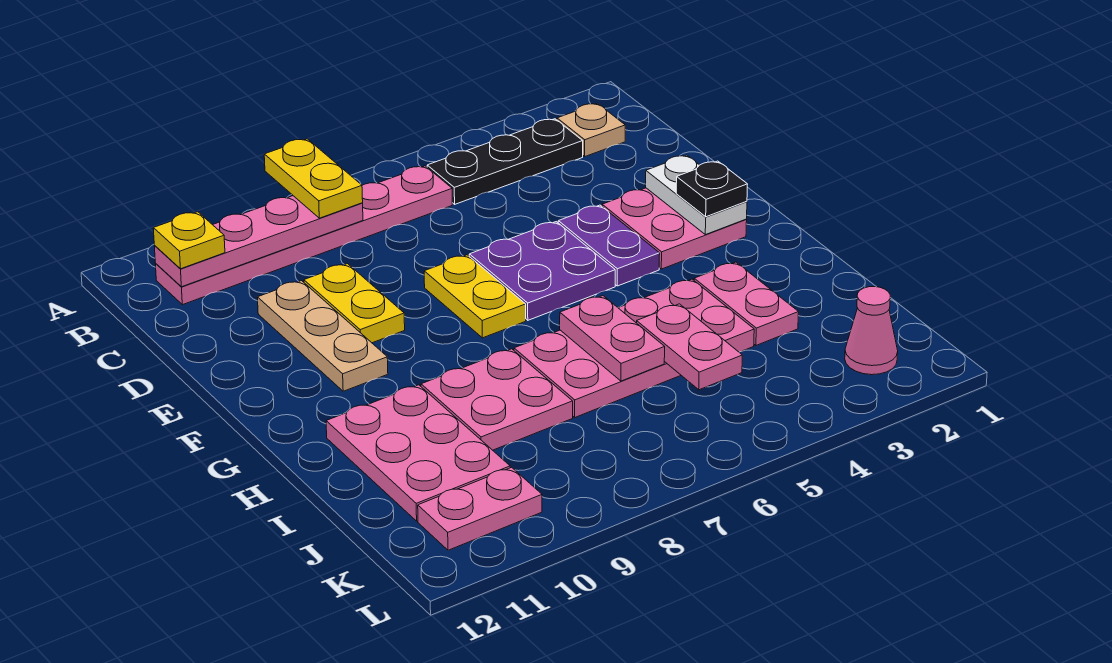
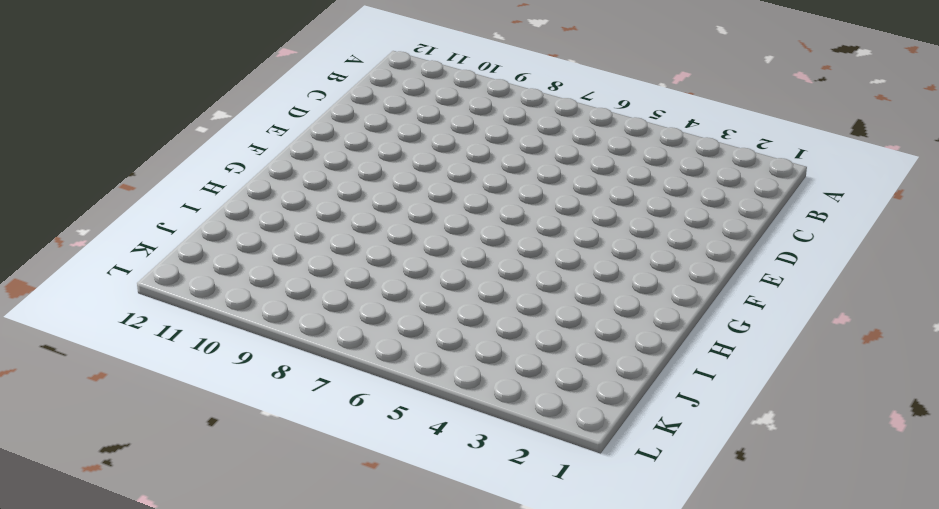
none -> tan 1x1 plate [557,103,625,156]
none -> black 1x3 plate [427,119,583,204]
none -> pink 1x6 plate [156,166,452,305]

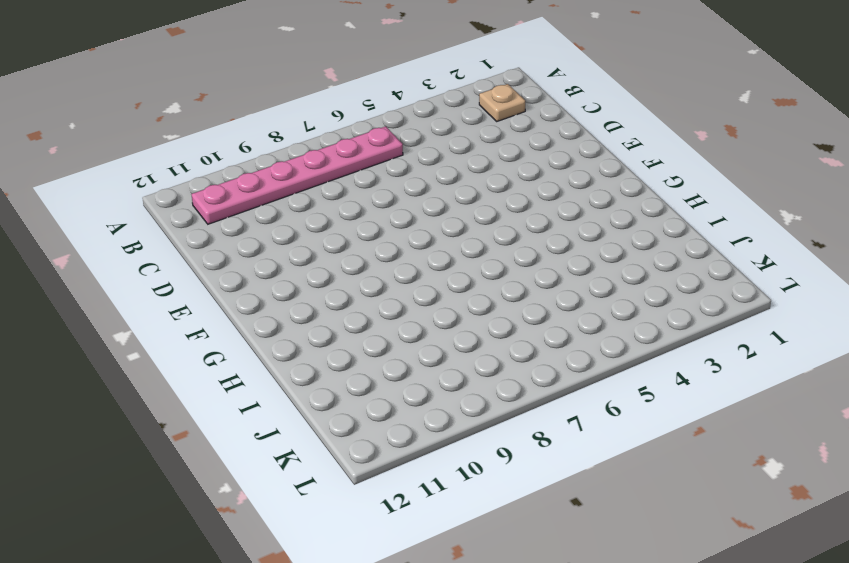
none -> black 1x3 plate [427,119,583,204]
none -> yellow 1x2 plate [304,264,405,343]
none -> tan 1x3 plate [257,281,388,391]

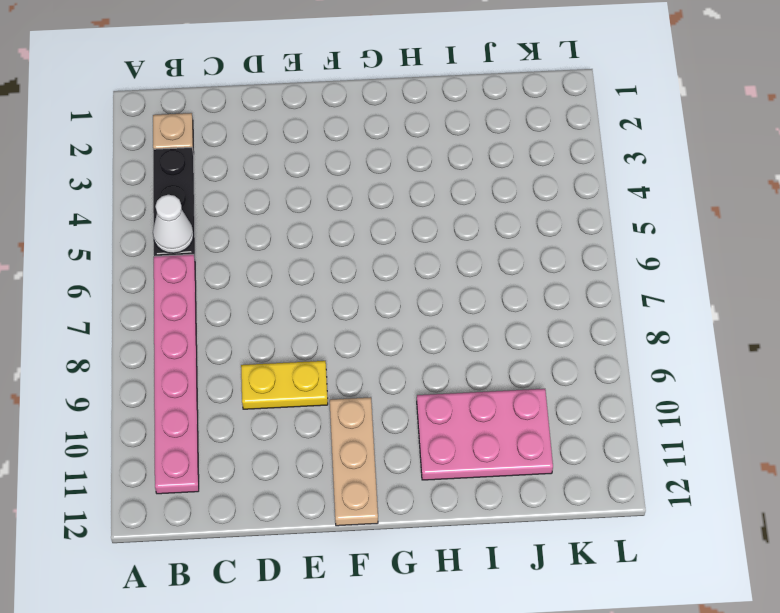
white 1x1 cone [153,195,194,253] -> none
tan 1x3 plate [330,397,378,526] -> tan 1x3 plate turned to [257,281,388,391]
none -> pink 2x2 plate [602,188,747,269]
none -> purple 1x2 plate [558,205,660,286]
none -> purple 2x2 plate [469,222,615,320]

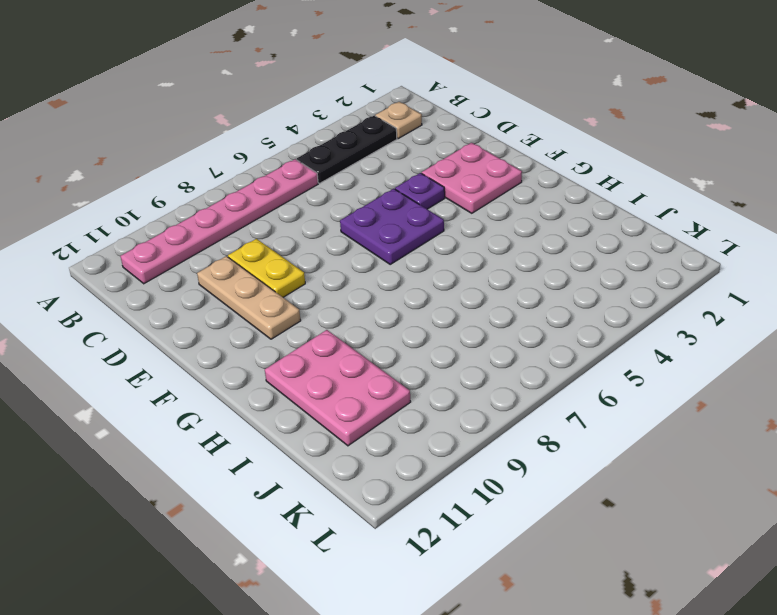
purple 1x1 plate [395,173,445,209] -> purple 1x2 plate [558,205,660,286]
none -> yellow 1x2 plate [424,255,526,338]
none -> pink 1x2 plate [694,262,799,345]
none -> pink 2x4 plate [514,279,754,417]

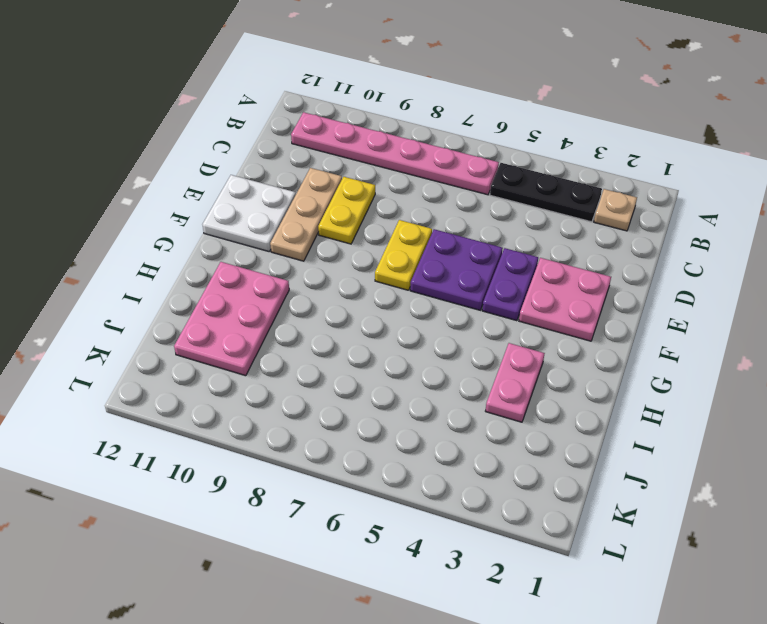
white 2x2 plate [202,175,296,251] -> none
none -> pink 2x4 plate [514,279,754,417]
none -> pink 2x2 plate [421,349,573,450]
none -> pink 1x1 cone [845,287,898,375]

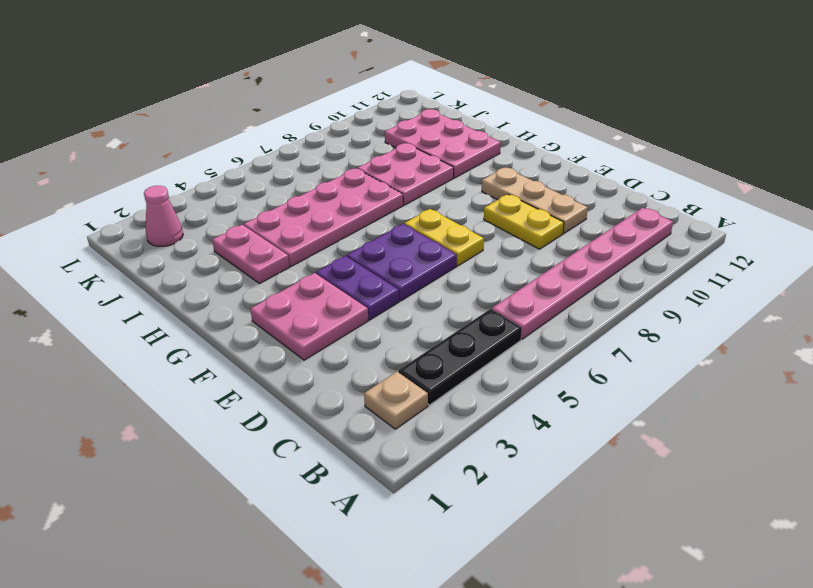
none -> pink 1x2 plate [418,467,542,550]
none -> pink 1x4 plate [154,196,363,287]
none -> white 1x2 plate [646,155,747,235]

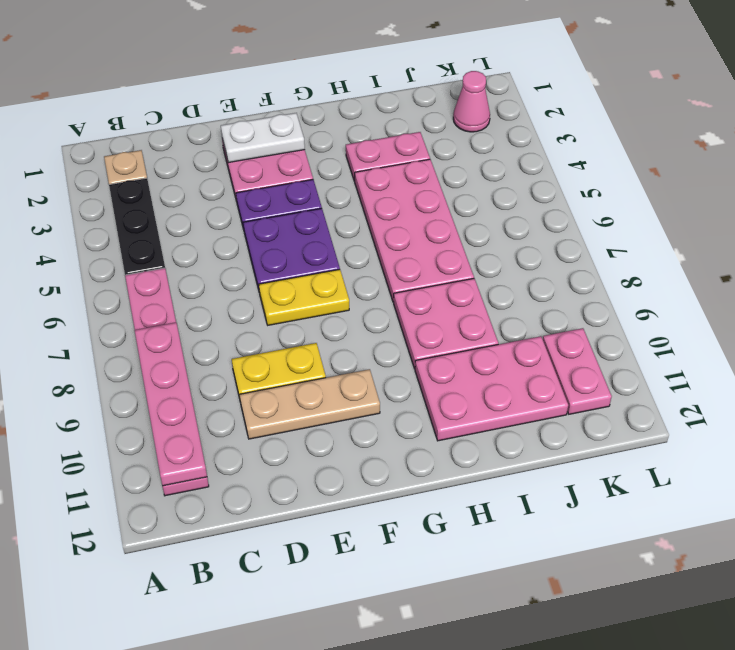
none -> pink 1x2 plate [560,296,665,381]
none -> pink 1x2 plate [637,304,742,390]
none -> yellow 1x2 plate [264,139,363,218]

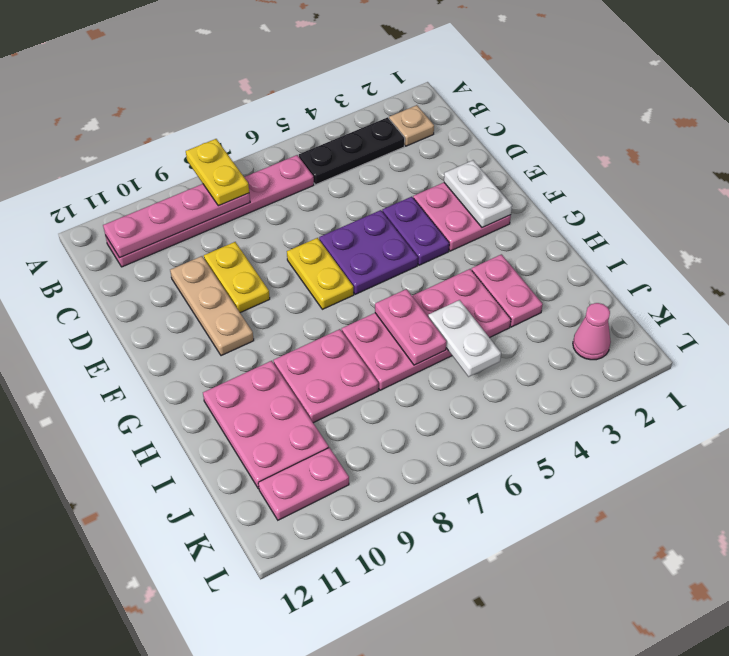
white 1x2 plate [428,300,501,377] -> pink 1x2 plate [637,304,742,390]
none -> yellow 1x1 plate [153,212,225,269]
none -> black 1x1 plate [676,161,748,217]

